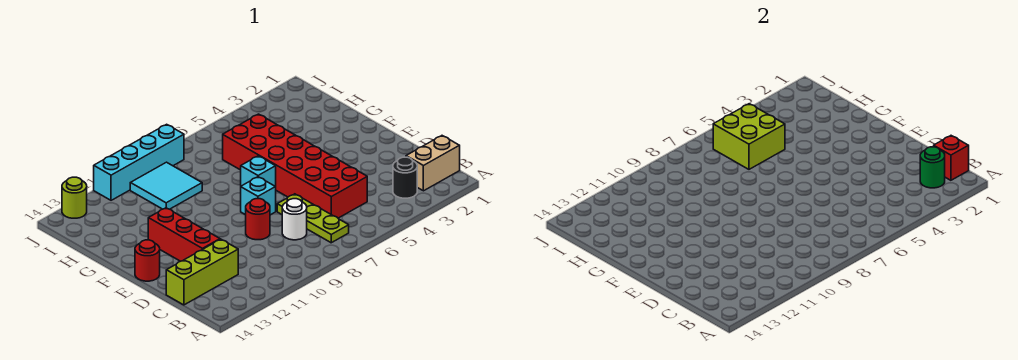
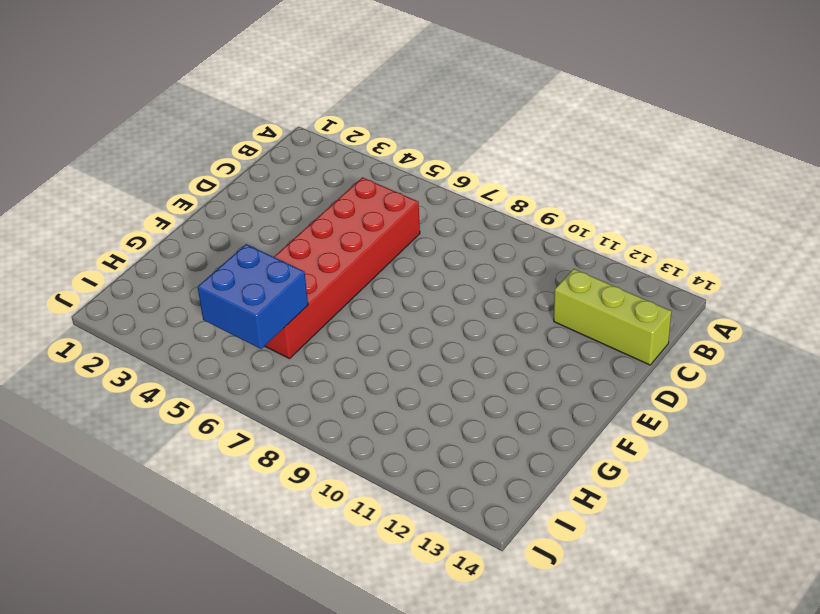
blue 2x2 brick [198,244,308,349] -> lime 2x2 brick [713,104,785,169]
none -> tan 1x2 brick [406,136,460,191]
none -> black 1x1 round brick [393,157,417,198]
none -> lime 1x3 plate [277,194,349,243]

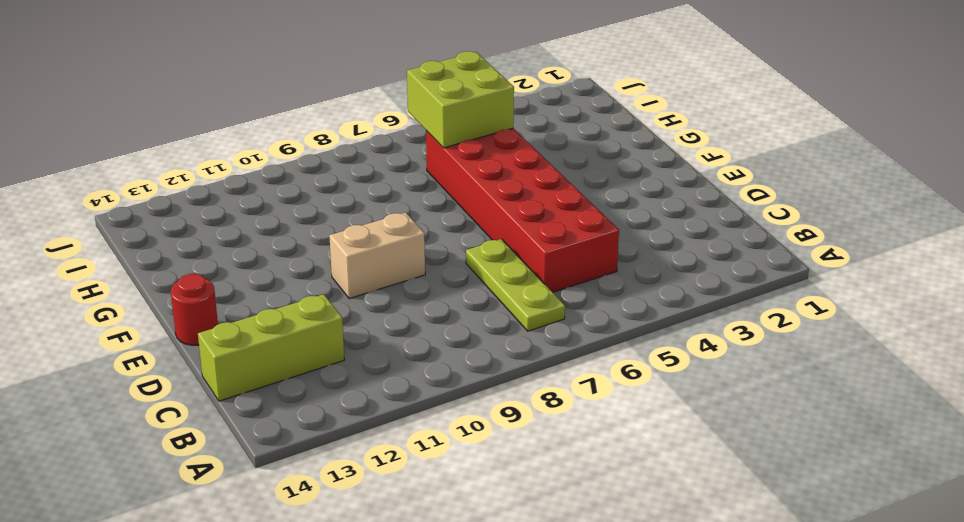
tan 1x2 brick [329,212,425,299] -> tan 1x2 brick moved to [406,136,460,191]
none -> black 1x1 round brick [393,157,417,198]
none -> white 1x1 round brick [282,199,307,240]
none -> red 1x1 round brick [246,199,270,240]

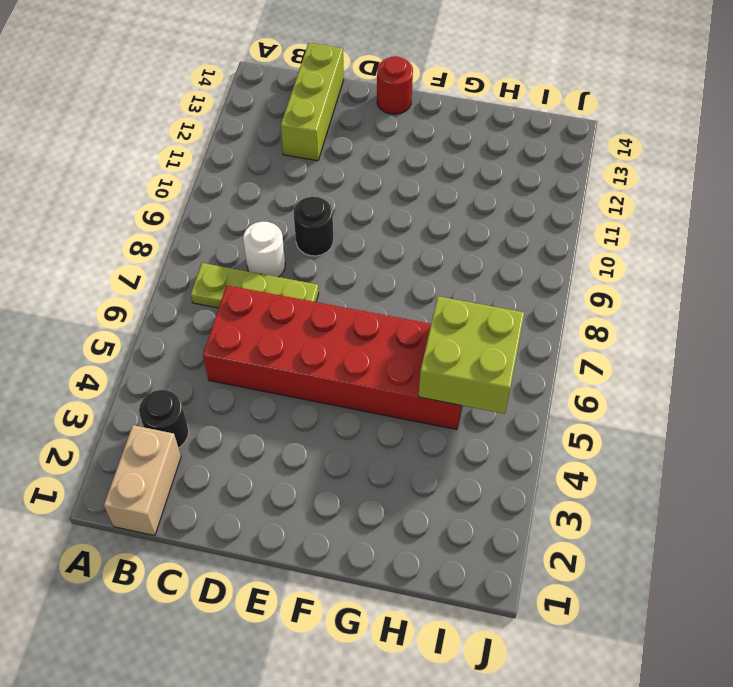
black 1x1 round brick [294,197,334,256] -> red 1x1 round brick [246,199,270,240]
none -> red 1x3 brick [148,208,220,261]
none -> cyan 1x1 brick [241,177,276,215]
none -> cyan 1x1 brick [241,156,276,187]

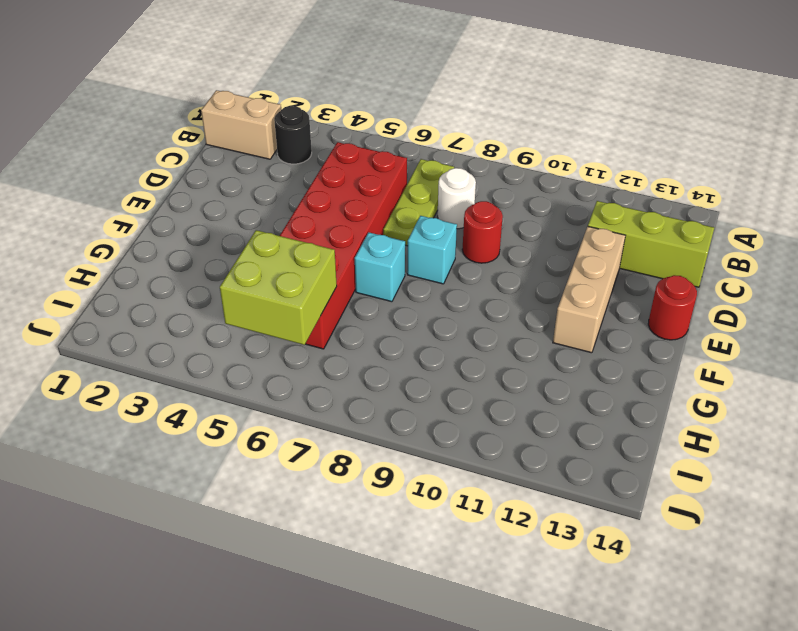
tan 1x3 brick [553,226,626,353] -> red 1x3 brick [148,208,220,261]
none -> cyan 2x2 tile [130,162,202,209]
none -> cyan 1x4 brick [94,124,184,200]
none -> lime 1x1 round brick [62,177,87,218]

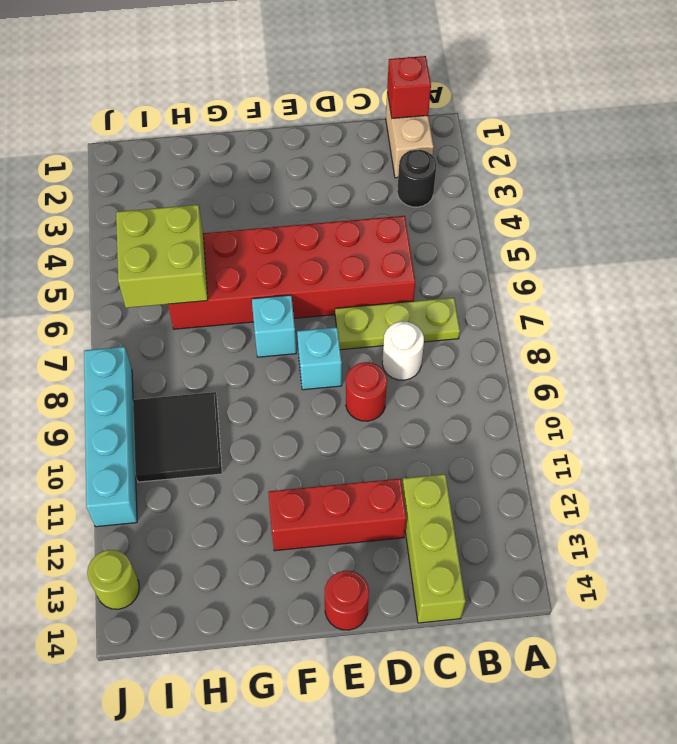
black 2x2 tile [133,392,222,482] -> cyan 2x2 tile [130,162,202,209]
none -> green 1x1 round brick [920,147,945,188]

